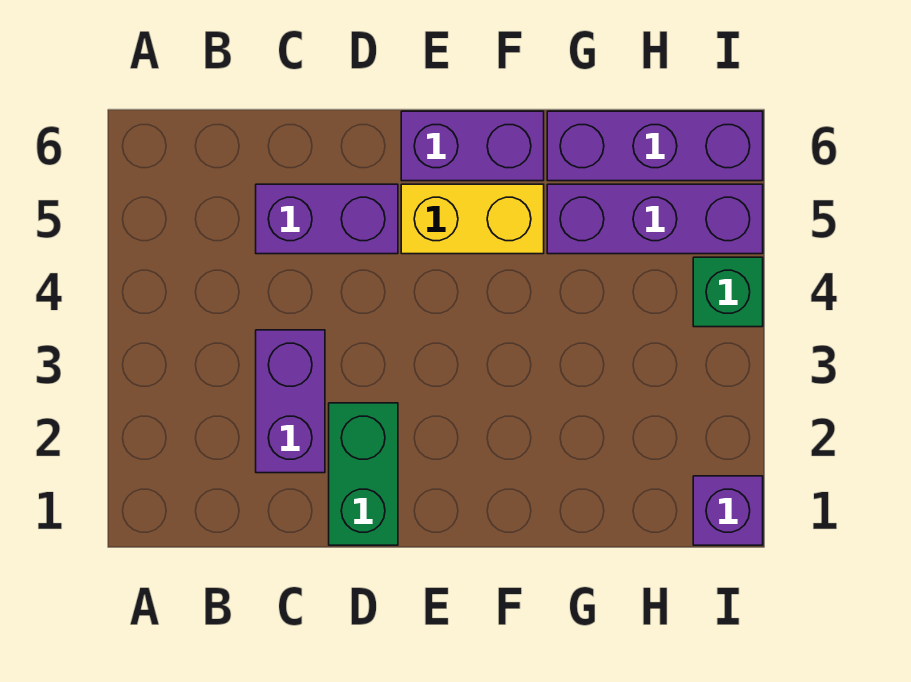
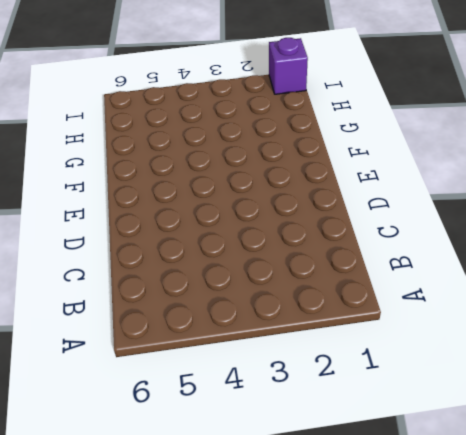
none -> purple 1x2 brick [256,330,325,473]
none -> purple 1x2 brick [256,184,398,254]

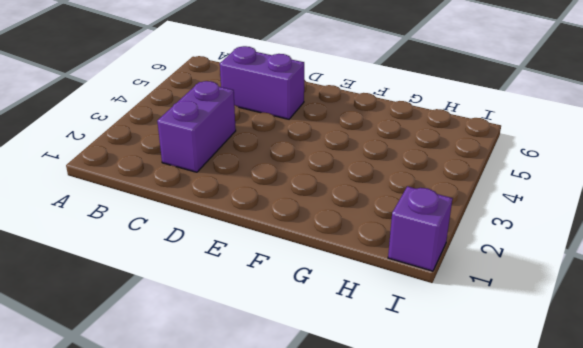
none -> green 1x2 brick [329,403,398,545]
none -> yellow 1x2 brick [401,184,544,254]

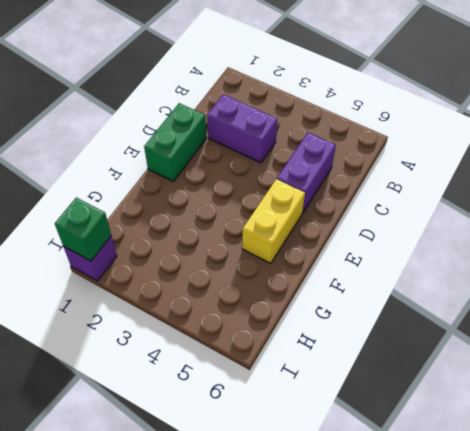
green 1x2 brick [144,103,206,181] -> green 1x2 brick turned to [329,403,398,545]
green 1x1 brick [55,198,111,261] -> green 1x1 brick moved to [693,257,763,327]
none -> purple 1x2 brick [401,111,544,181]
none -> purple 1x3 brick [547,184,763,254]

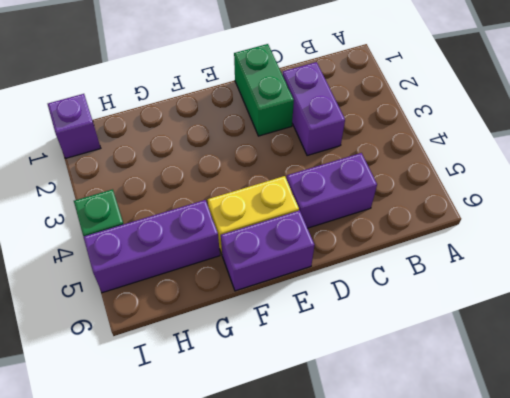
none -> purple 1x3 brick [547,111,763,181]

